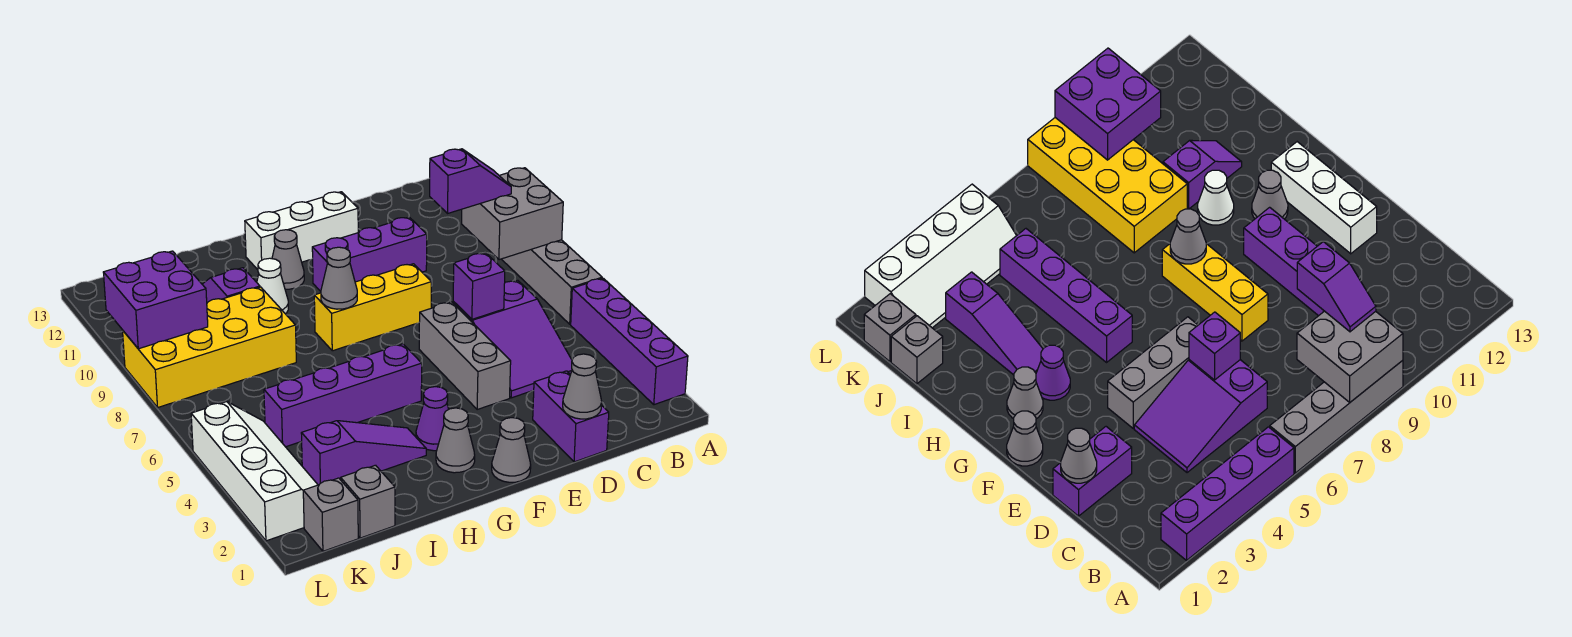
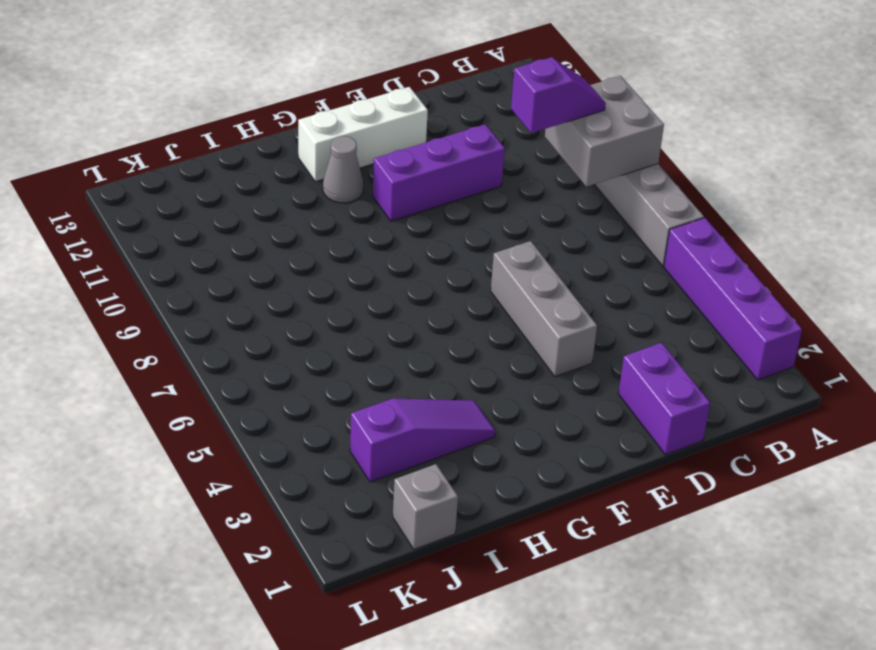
none -> purple 2x3 slope [453,280,572,398]
none -> yellow 1x3 brick [314,264,431,351]
none -> grey 1x1 cone [492,418,531,482]

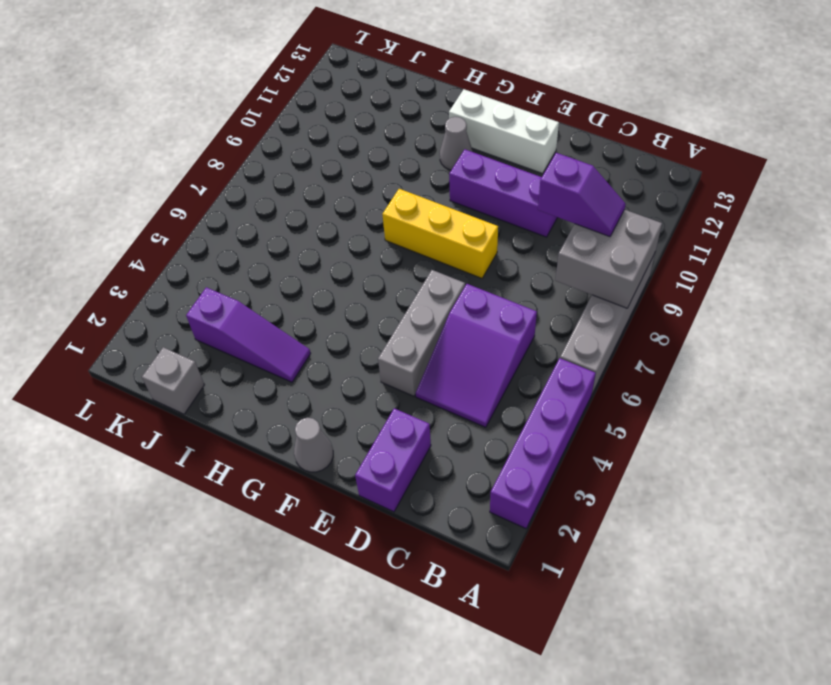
none -> grey 1x1 cone [436,408,475,473]
none -> purple 1x1 cone [416,387,449,451]
none -> purple 1x4 brick [264,344,422,447]

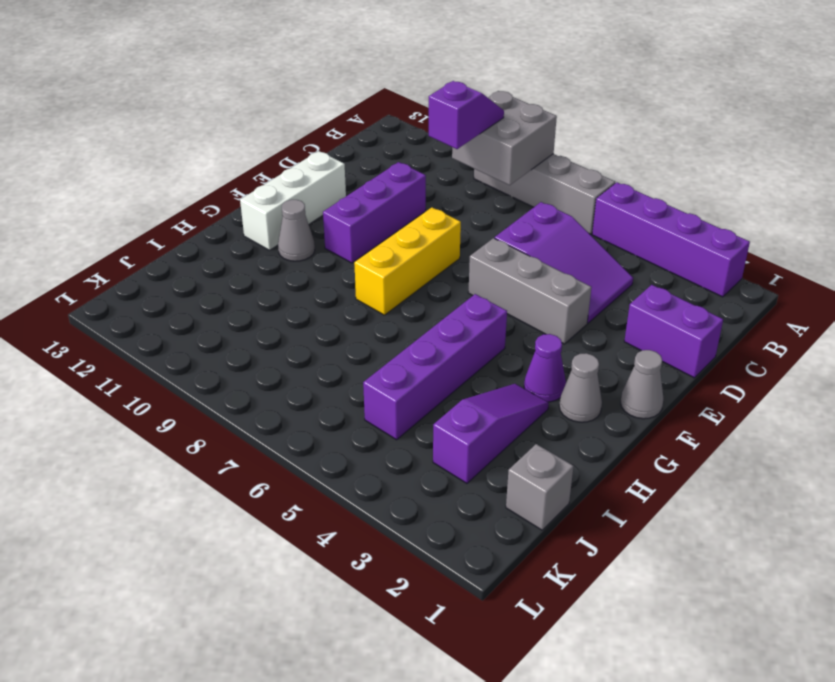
none -> white 1x1 cone [257,258,288,314]
none -> yellow 2x4 brick [123,287,296,407]
none -> purple 1x2 slope [202,268,260,303]

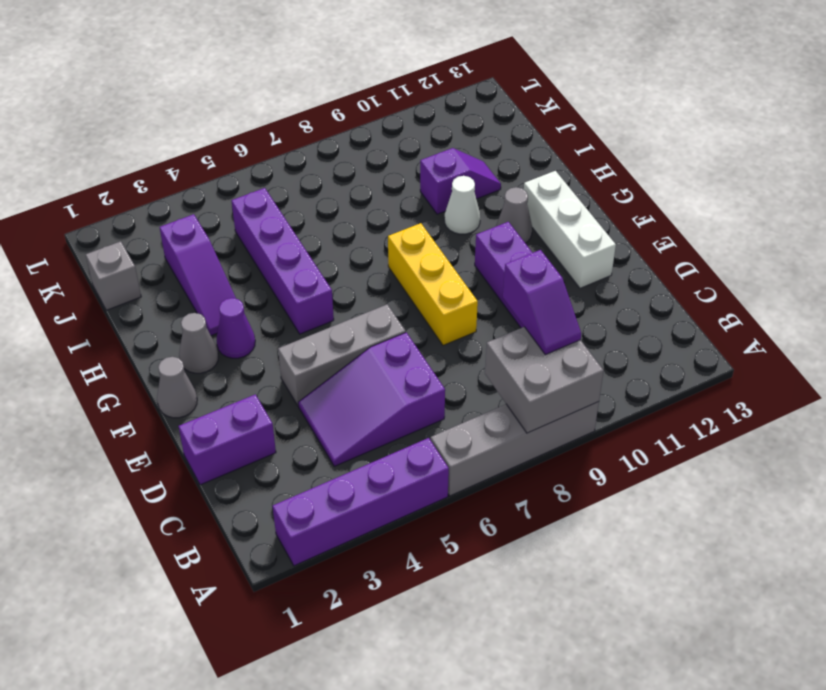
none -> yellow 2x4 brick [123,287,296,407]
none -> grey 1x1 brick [303,478,358,551]
none -> white 2x4 slope [191,402,318,541]

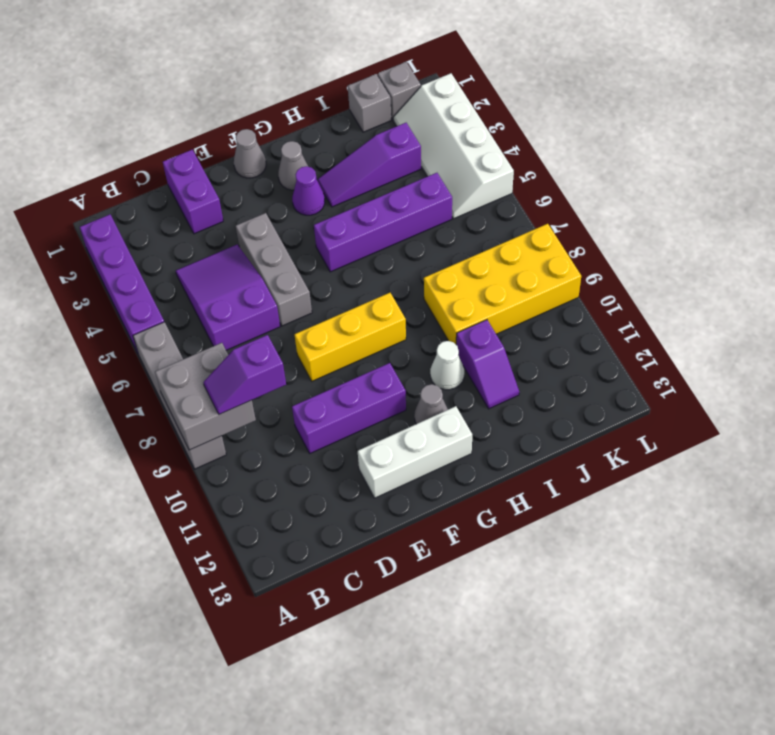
none -> grey 1x1 cone [563,354,602,419]
none -> purple 1x1 brick [453,253,505,319]
none -> grey 1x1 cone [321,247,357,309]

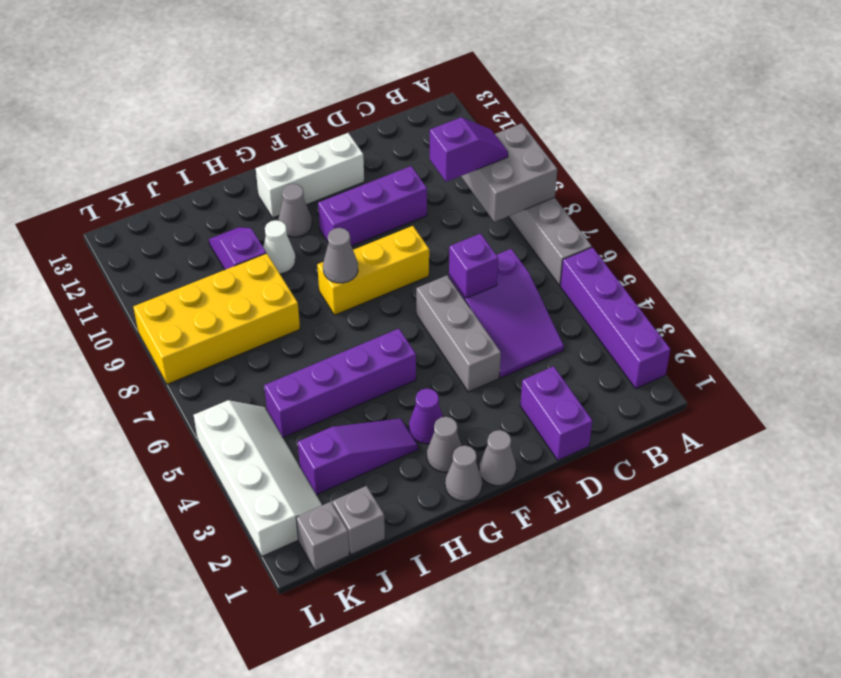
grey 1x1 cone [445,446,482,501] -> grey 1x1 cone moved to [563,354,602,419]
none -> purple 2x2 brick [103,251,208,349]

